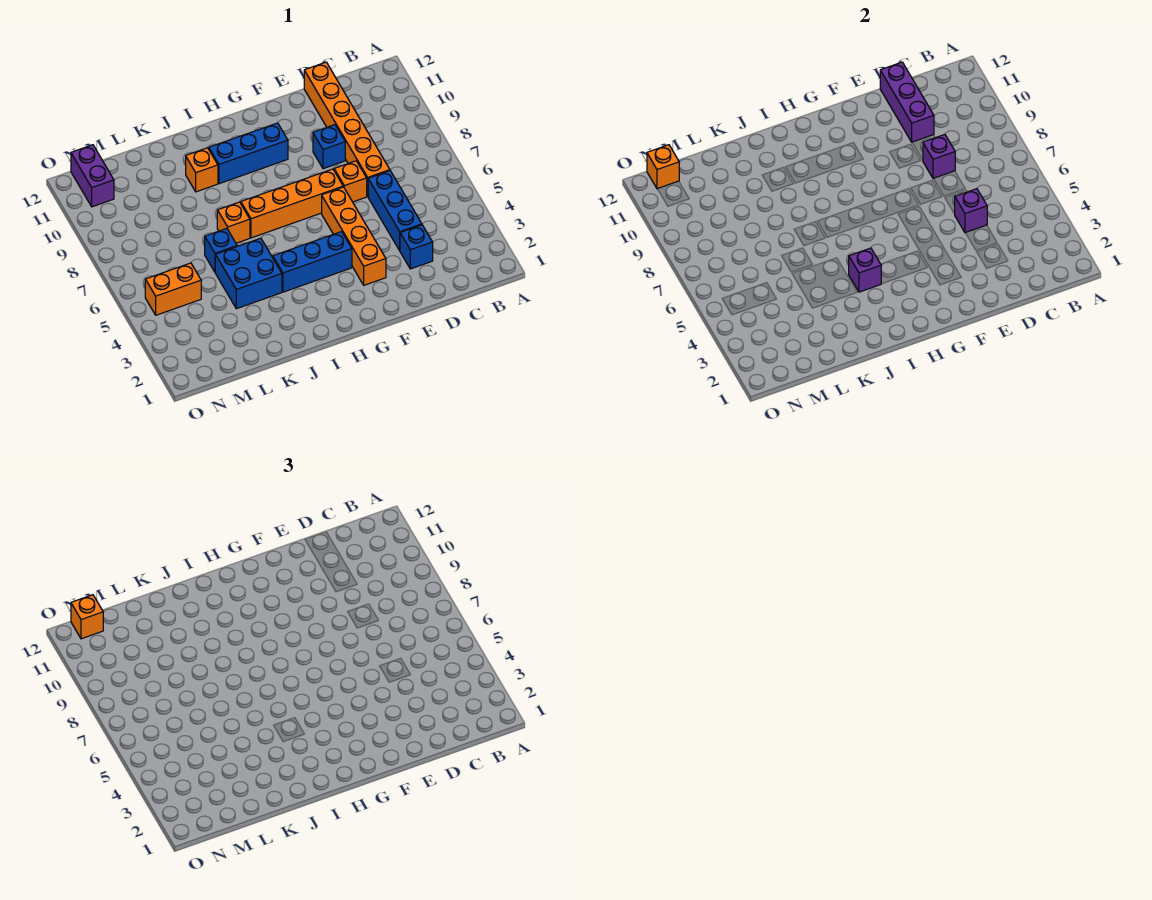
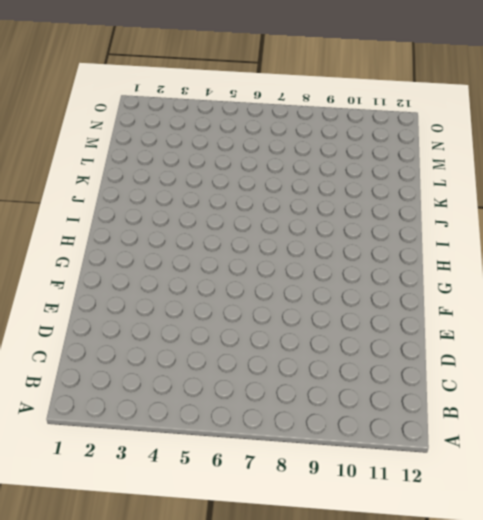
none -> blue 1x1 brick [400,225,433,269]
none -> blue 1x3 brick [368,171,422,251]
none -> orange 1x6 brick [304,62,390,196]

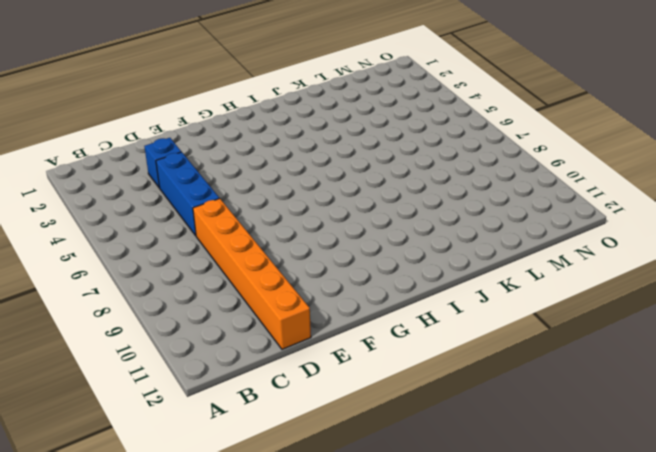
none -> orange 1x1 brick [334,161,367,202]
none -> blue 1x1 brick [313,125,345,169]
none -> orange 1x4 brick [322,187,386,285]

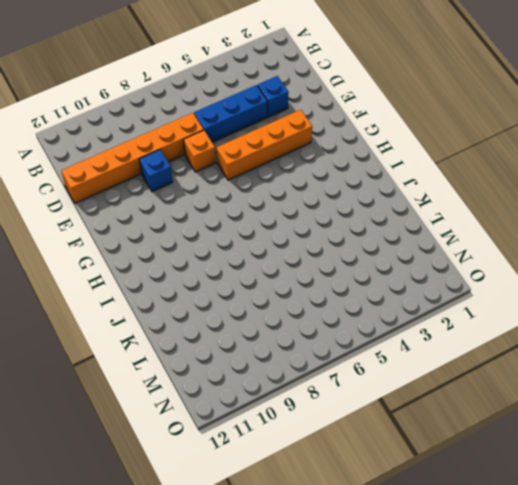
none -> orange 1x4 brick [241,169,343,238]
none -> blue 1x3 brick [273,232,352,292]
none -> blue 1x3 brick [209,123,288,184]

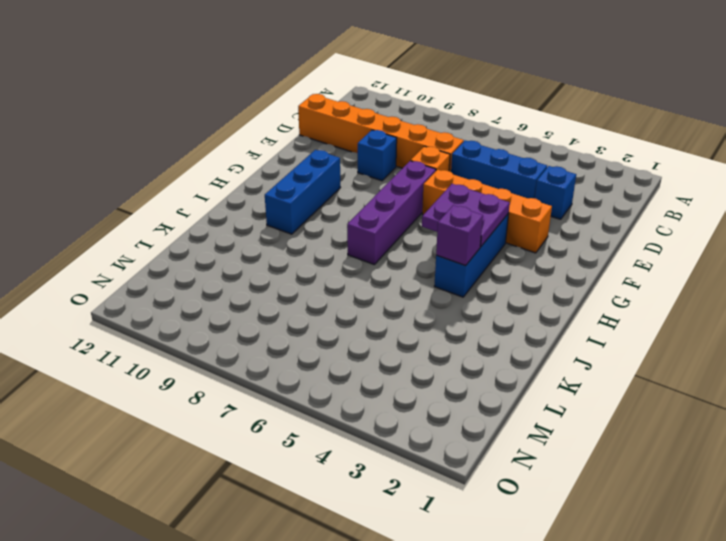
purple 1x4 brick [347,161,436,265] -> orange 1x4 brick [241,169,343,238]
purple 2x2 plate [422,184,510,247] -> none
none -> blue 2x2 brick [215,238,282,309]
none -> orange 1x1 brick [217,202,250,243]
none -> orange 1x1 brick [186,148,218,192]

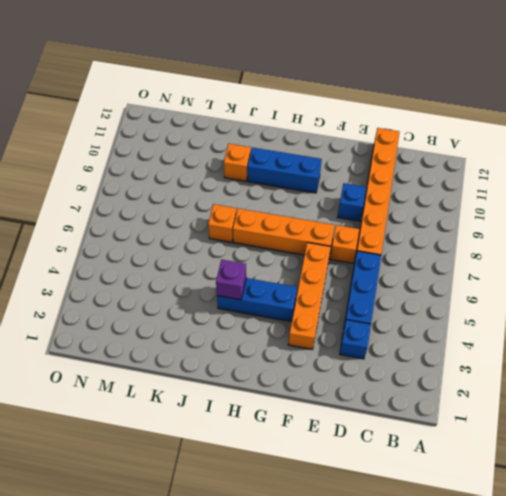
none -> blue 2x2 brick [215,238,282,309]
none -> blue 1x1 brick [205,229,237,272]
none -> orange 1x2 brick [145,263,201,315]

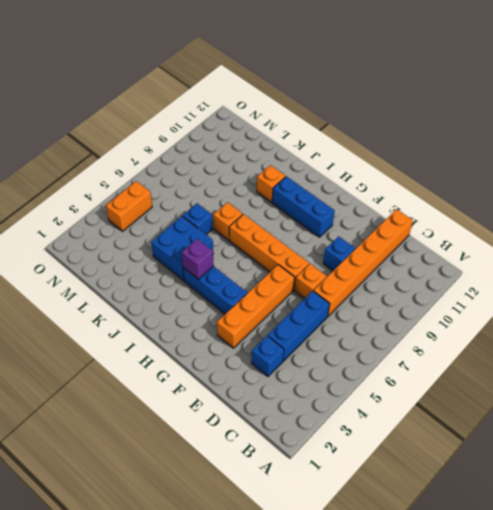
orange 1x2 brick [106,181,152,231] -> orange 1x2 brick turned to [145,263,201,315]
none -> purple 1x2 brick [71,145,114,207]
none -> purple 1x1 brick [955,189,987,233]
none -> purple 1x1 brick [923,135,955,179]

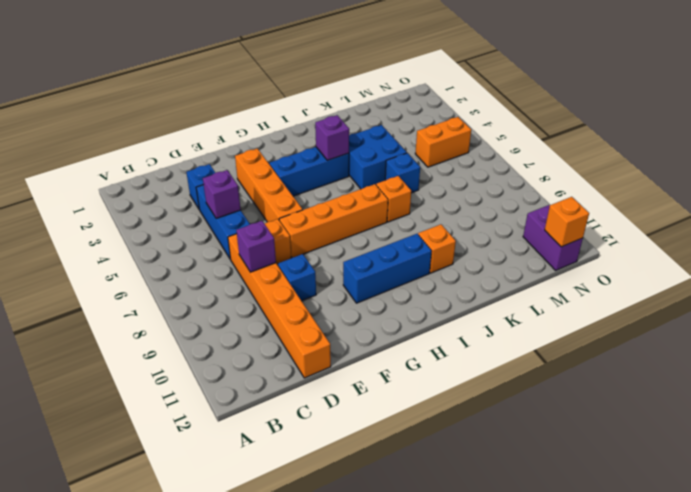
none -> purple 1x3 brick [880,62,934,142]
none -> orange 1x1 brick [71,595,103,639]

